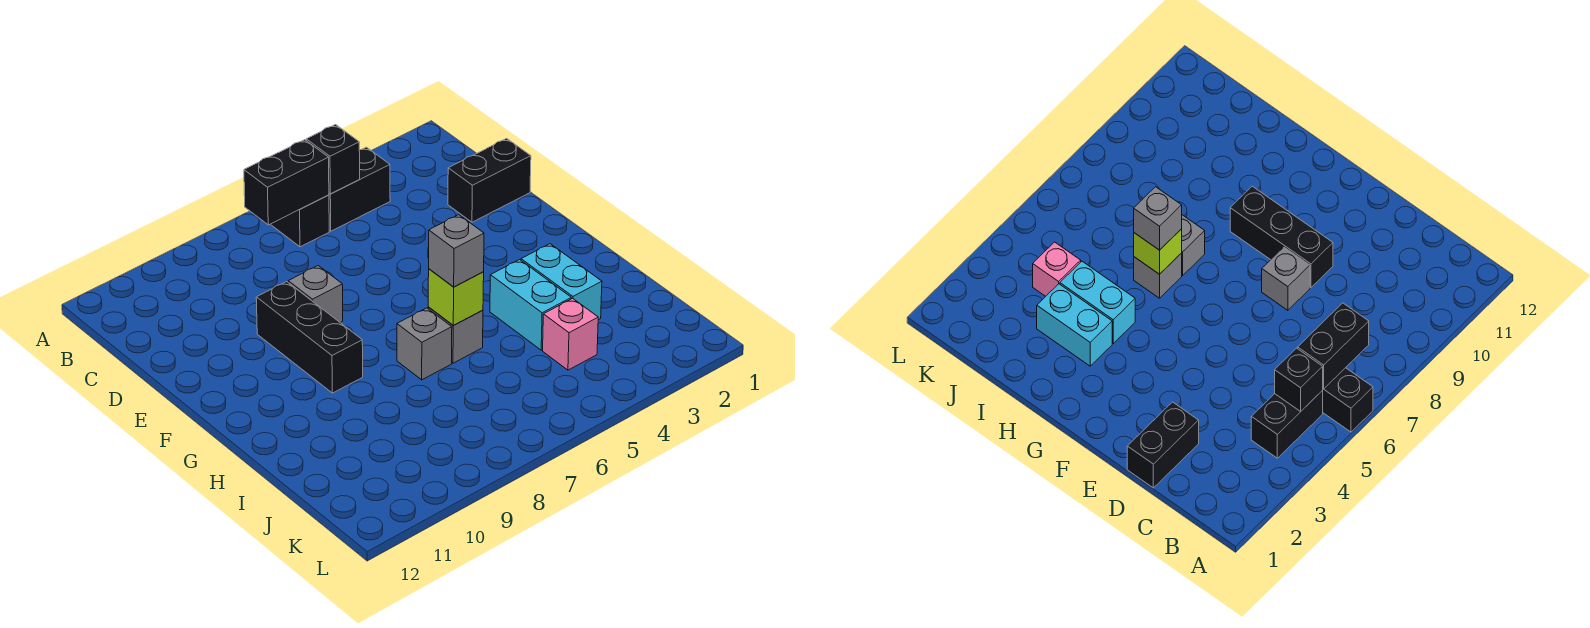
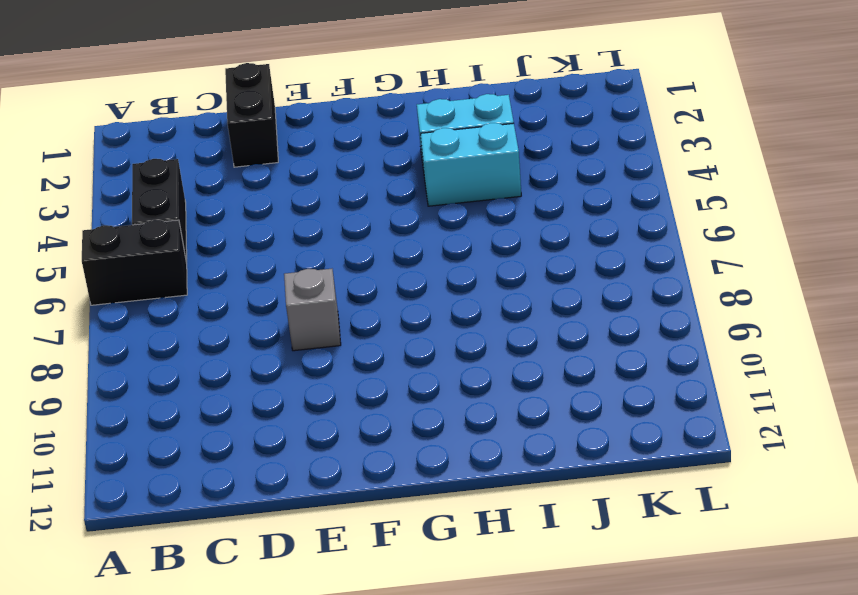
none -> black 1x3 brick [256,282,363,393]
none -> grey 1x1 brick [428,307,483,363]
none -> grey 1x1 brick [397,308,452,380]

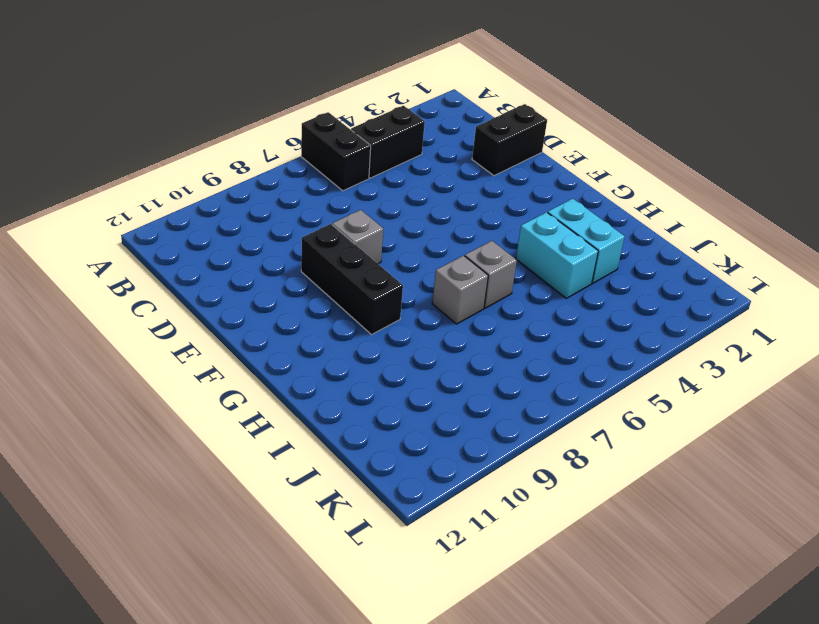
none -> pink 1x1 brick [543,298,598,370]
none -> black 1x1 brick [306,125,360,194]
none -> black 1x2 brick [244,140,329,225]

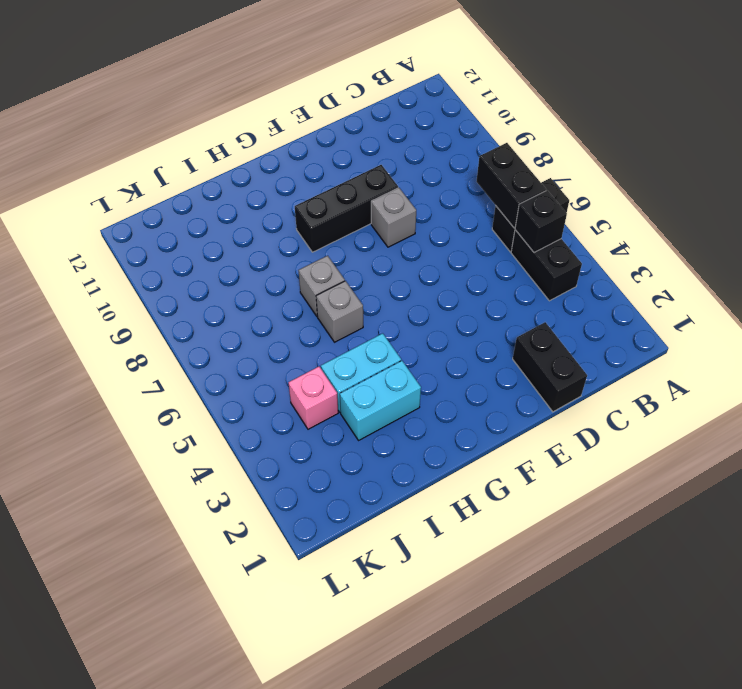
none -> lime 1x1 brick [428,269,484,325]
none -> grey 1x1 brick [429,215,484,287]

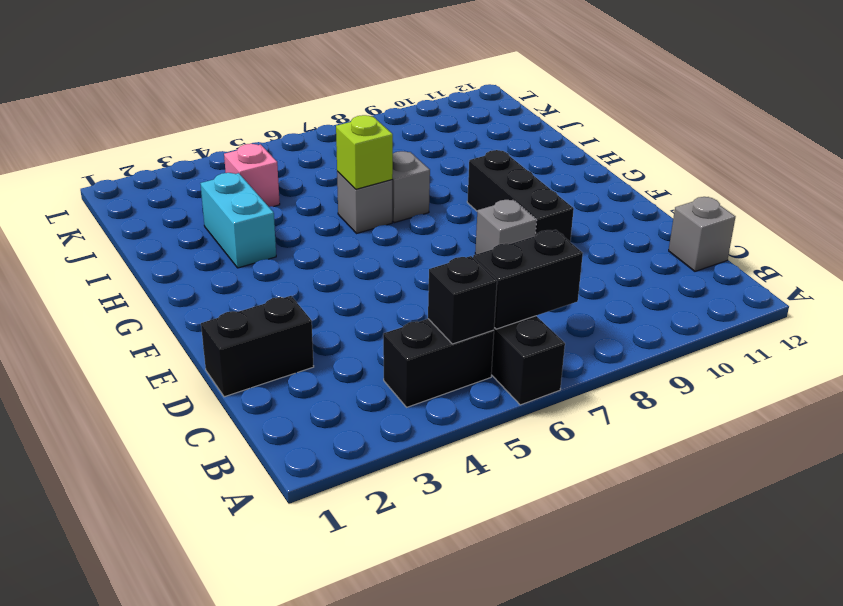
grey 1x1 brick [669,197,735,271] -> grey 1x1 brick moved to [429,215,484,287]
none -> cyan 1x2 brick [490,260,571,350]

